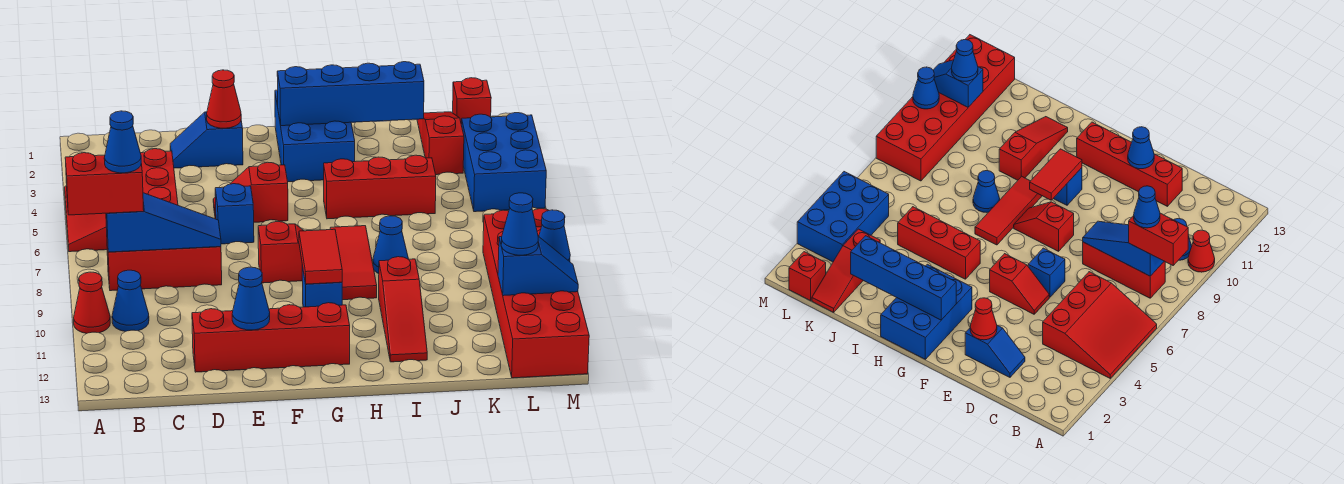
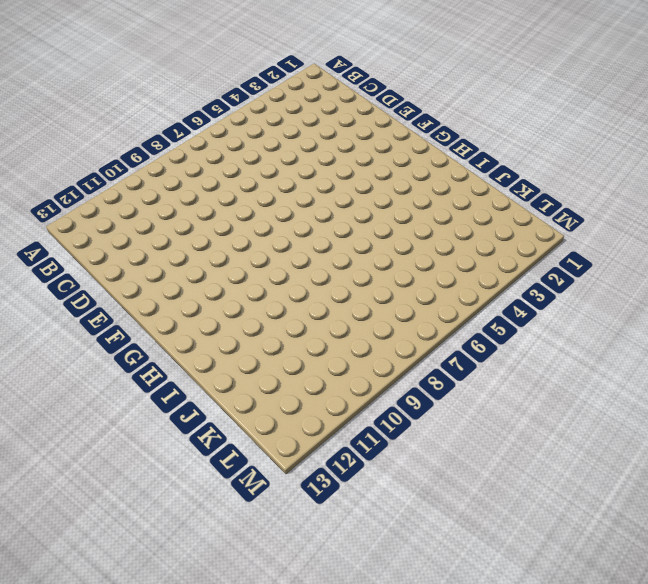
none -> red 3x3 slope [65,149,178,252]
none -> red 1x1 cone [74,272,110,334]
none -> red 1x3 brick [107,243,222,291]

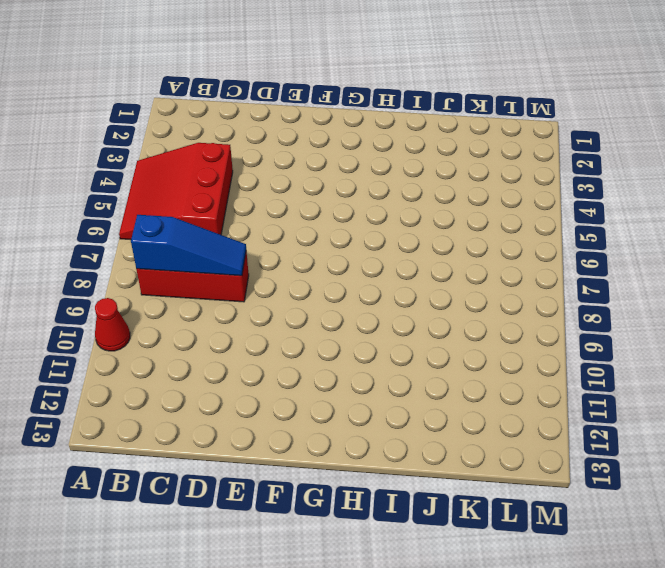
none -> blue 1x1 cone [112,270,149,332]
none -> blue 1x2 slope [170,112,243,168]
none -> red 1x4 brick [192,303,350,372]

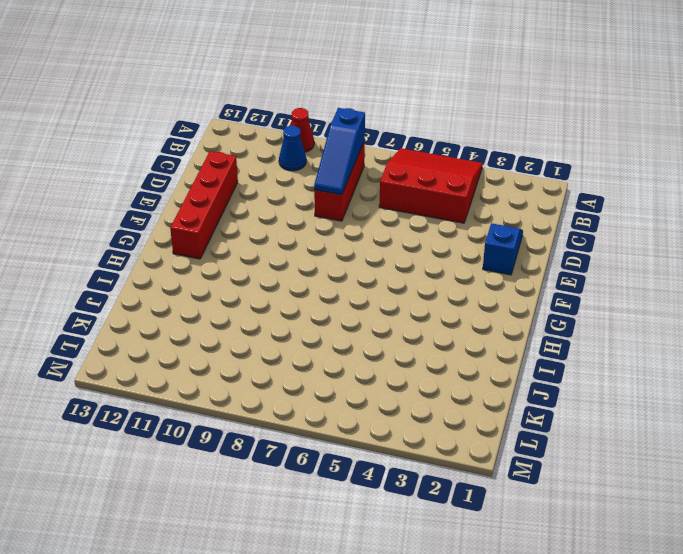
none -> red 1x2 slope [213,162,288,222]
none -> blue 1x1 brick [215,184,254,244]
none -> red 1x2 slope [258,221,304,283]

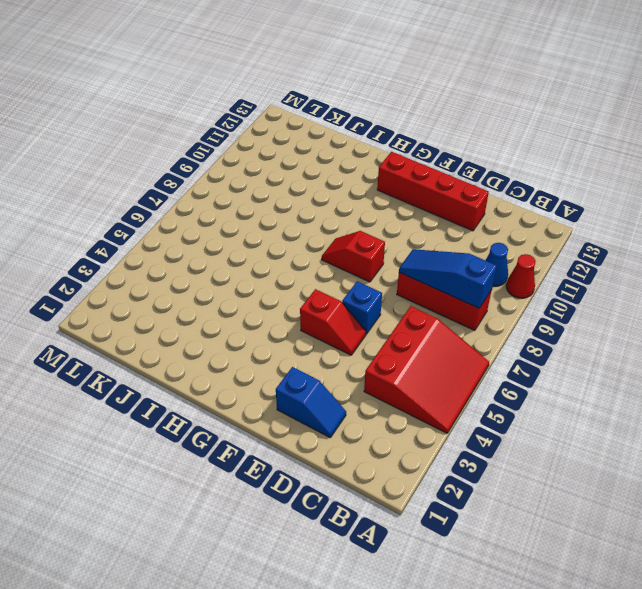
none -> blue 2x3 brick [275,90,355,182]
none -> blue 1x1 brick [302,266,342,307]
none -> red 1x3 brick [324,155,436,219]

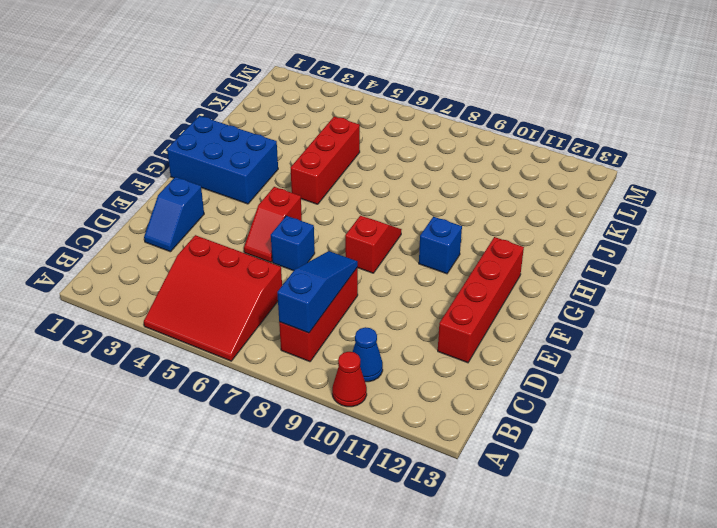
none -> red 1x3 tile [330,226,377,300]
none -> blue 1x1 cone [373,216,408,274]
none -> red 1x3 slope [379,257,427,362]

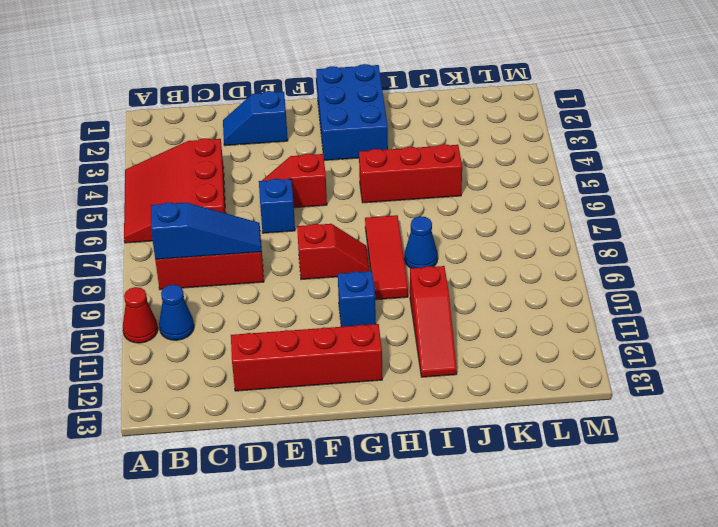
none -> red 1x3 slope [417,112,464,175]
none -> red 1x1 brick [453,78,491,124]
none -> blue 2x3 brick [461,113,546,212]

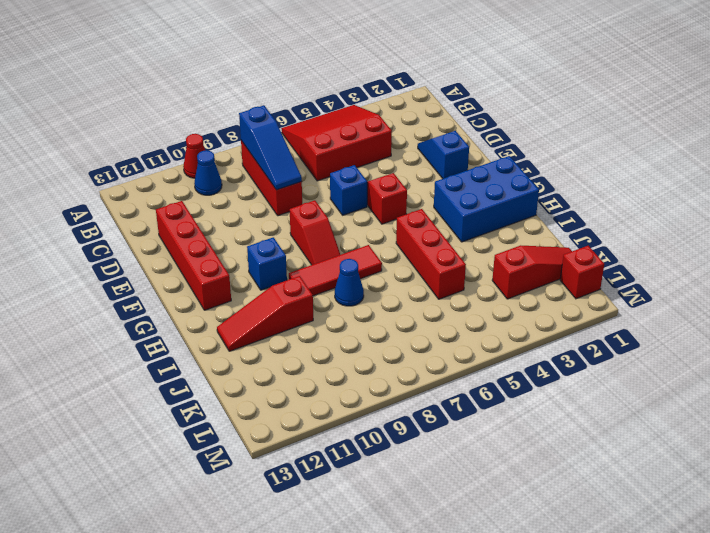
none -> blue 2x3 brick [461,113,546,212]
none -> red 2x6 brick [483,209,589,378]
none -> red 1x1 cone [207,70,241,128]

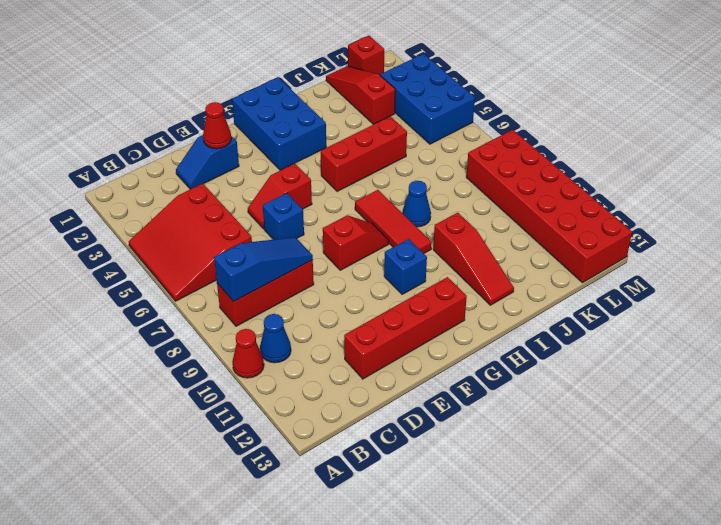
none -> blue 1x1 cone [232,267,270,330]
none -> blue 1x4 brick [277,62,424,126]
none -> red 1x2 tile [299,229,342,284]

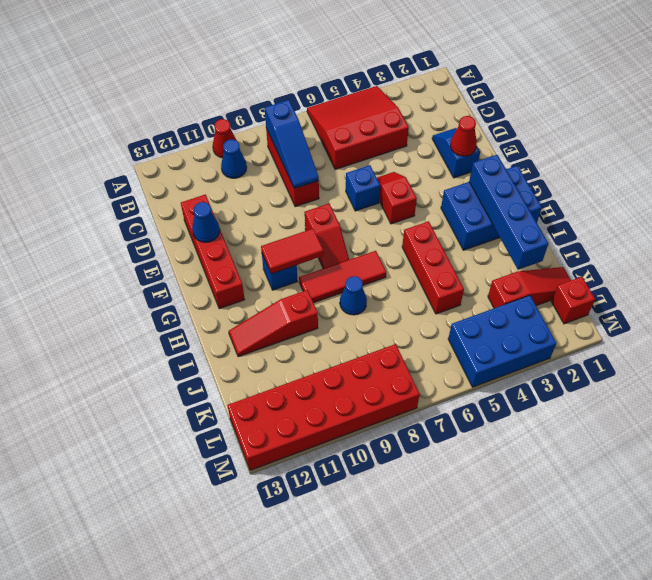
none -> blue 1x2 slope [498,236,578,296]
none -> blue 1x1 cone [539,210,570,262]
none -> red 1x2 brick [65,153,144,215]

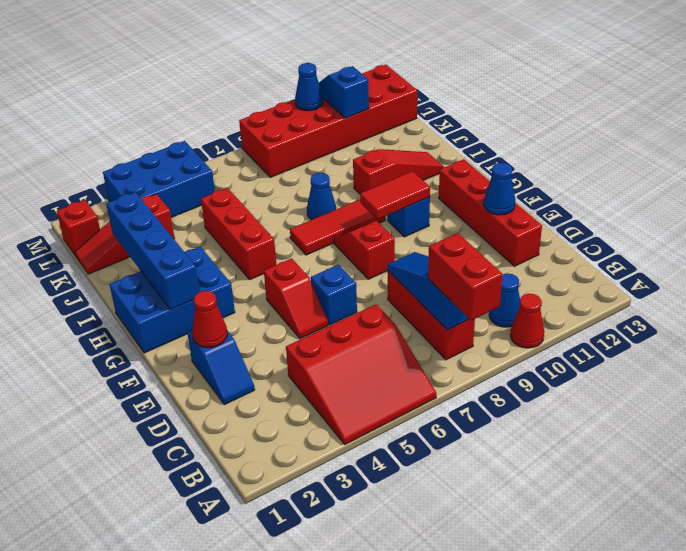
none -> blue 1x1 cone [501,193,538,255]
none -> blue 1x1 cone [104,111,141,173]

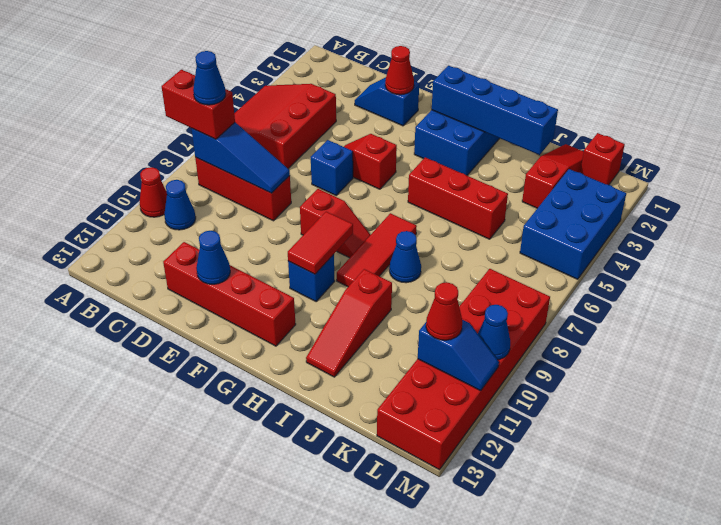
red 1x1 cone [426,282,462,340] -> blue 1x1 cone [501,193,538,255]

